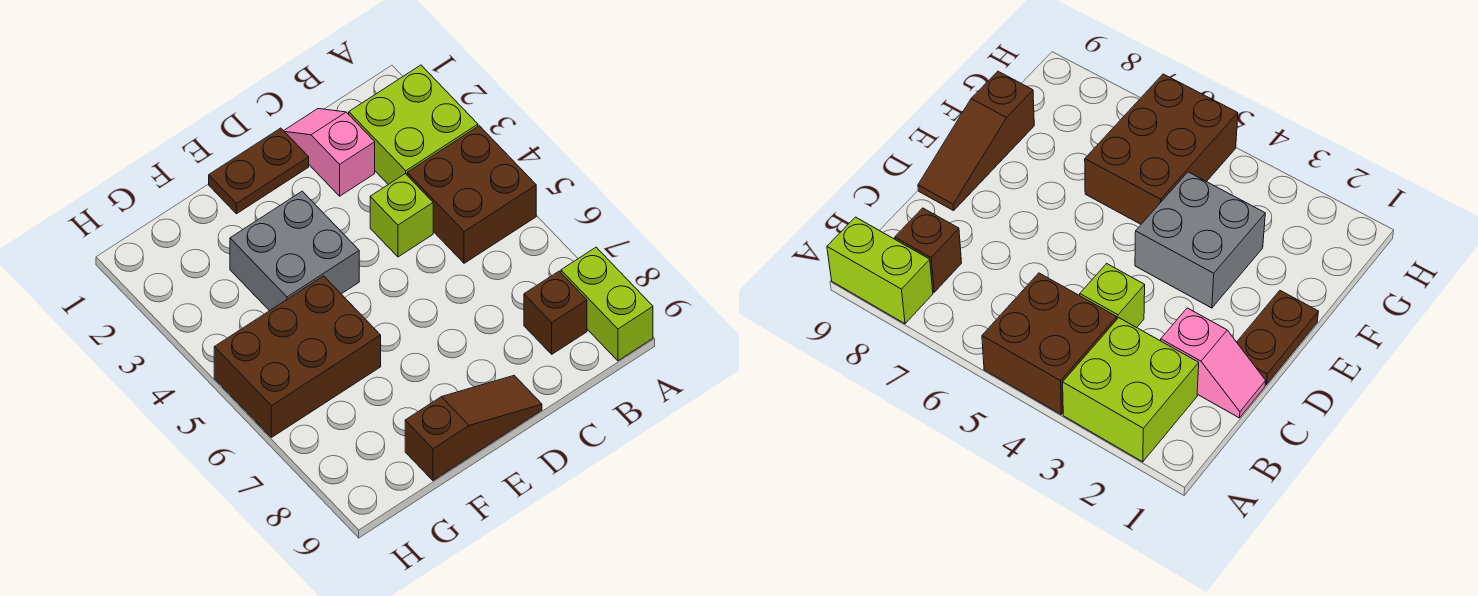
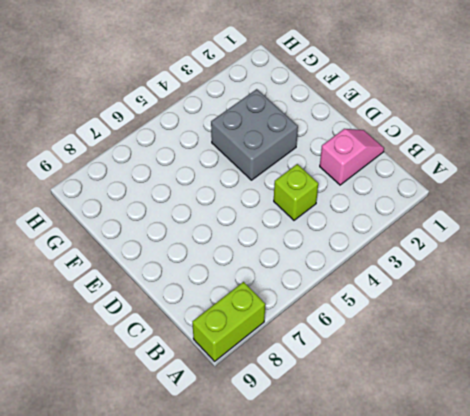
none -> lime 2x2 brick [349,65,478,184]
none -> brown 2x2 brick [407,126,536,263]

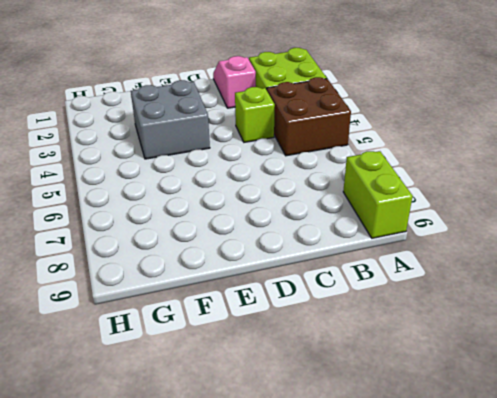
none -> brown 1x1 brick [524,271,587,354]
none -> brown 1x2 plate [209,128,309,214]

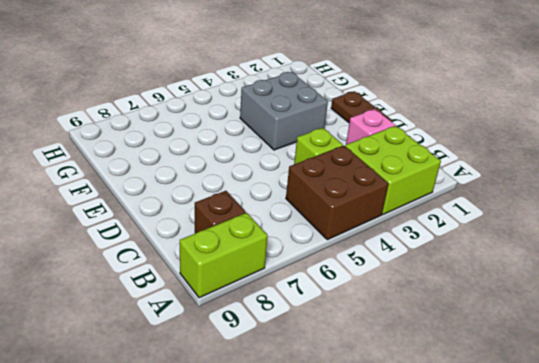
none -> brown 1x3 slope [405,376,542,481]
none -> brown 2x3 brick [214,276,381,437]

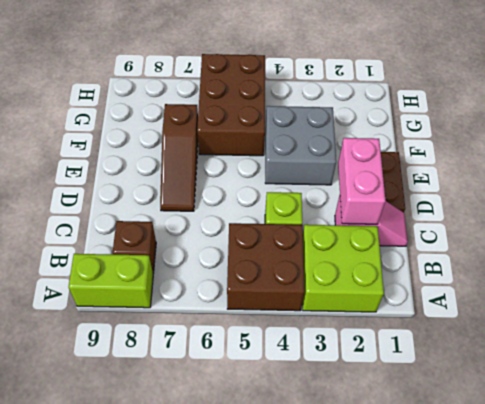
pink 1x2 brick [338,138,385,224] -> none
brown 1x3 slope [160,104,198,211] -> brown 1x3 slope moved to [405,376,542,481]

